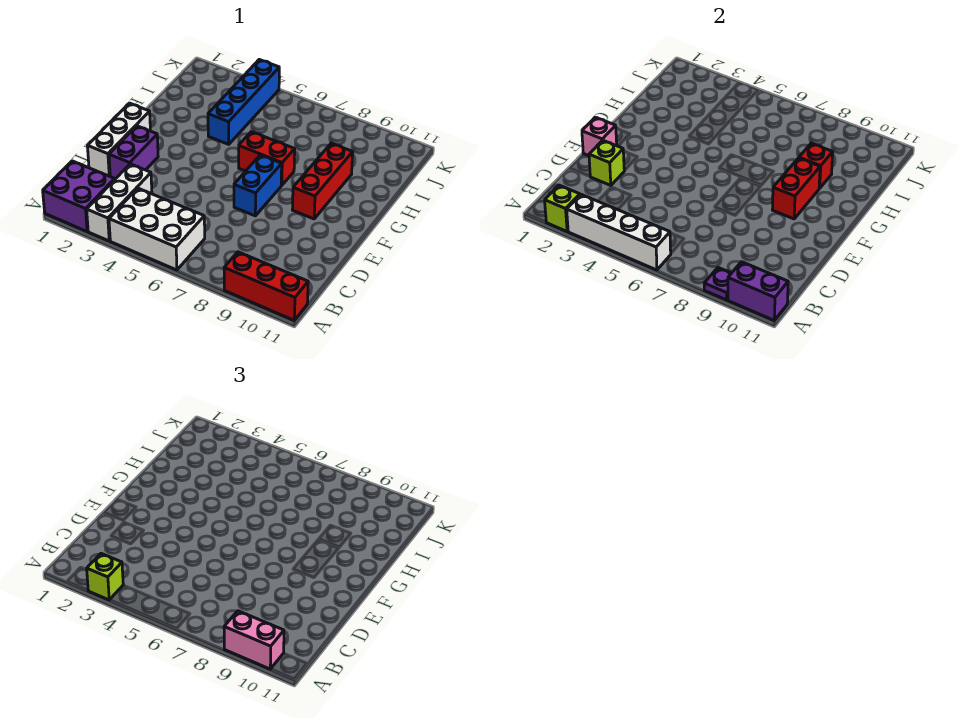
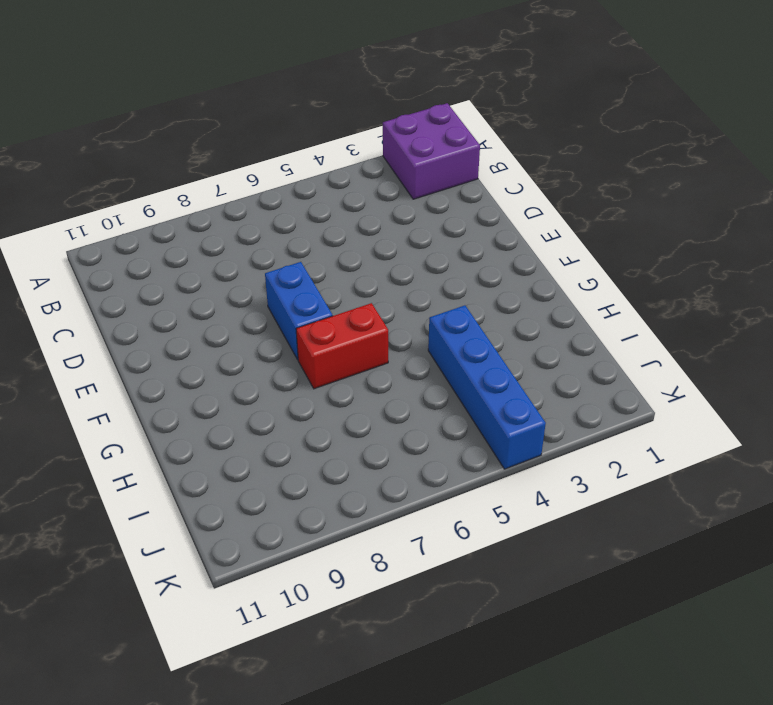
none -> white 1x3 brick [87,164,152,241]
none -> white 2x3 brick [109,188,205,270]
none -> red 1x3 brick [224,252,308,320]

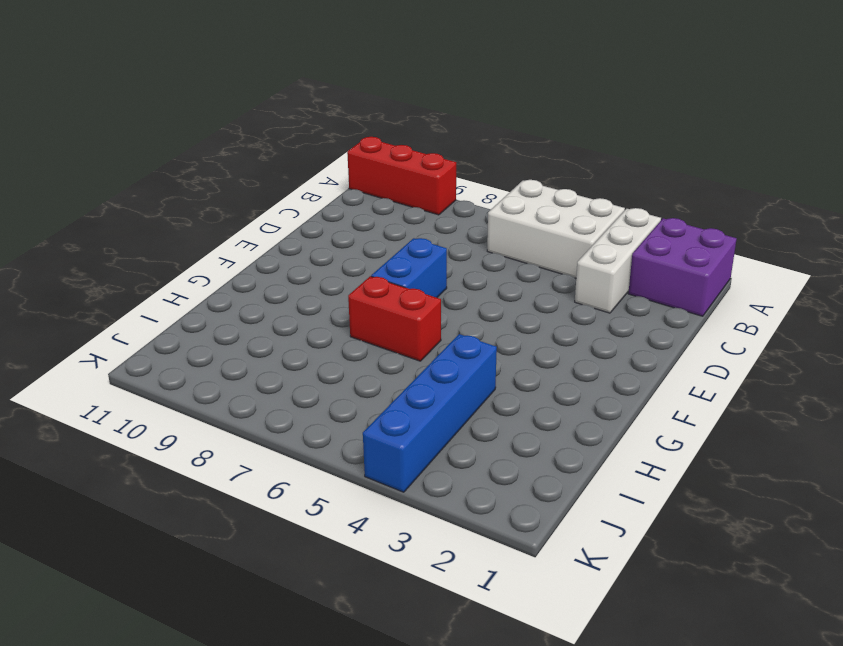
none -> white 1x3 brick [87,103,150,176]
none -> purple 1x2 brick [109,126,158,179]
none -> red 1x3 brick [292,143,353,219]

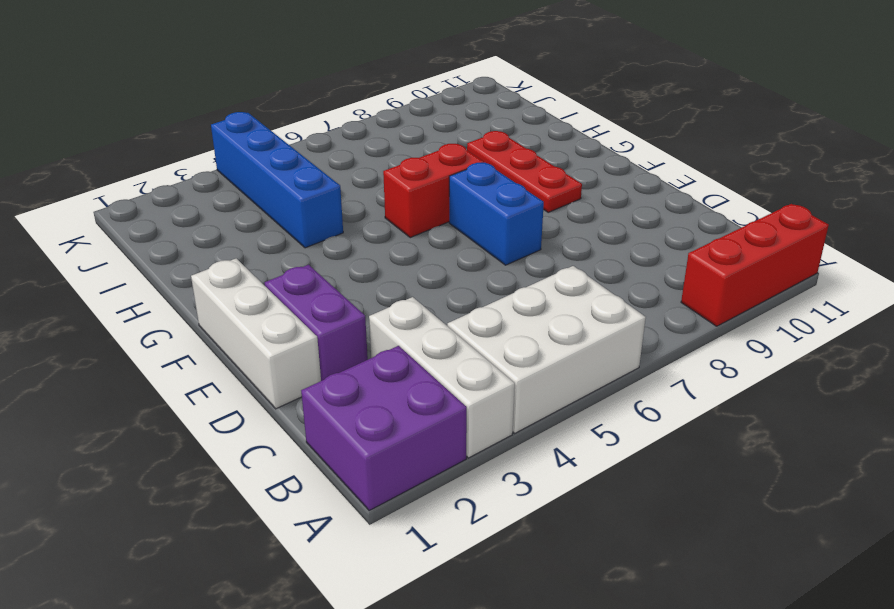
red 1x3 plate [467,131,582,212] -> red 1x3 brick [292,143,353,219]
none -> lime 1x1 brick [545,185,580,231]
none -> white 1x4 brick [567,195,671,270]
none -> purple 1x1 plate [704,268,731,300]

